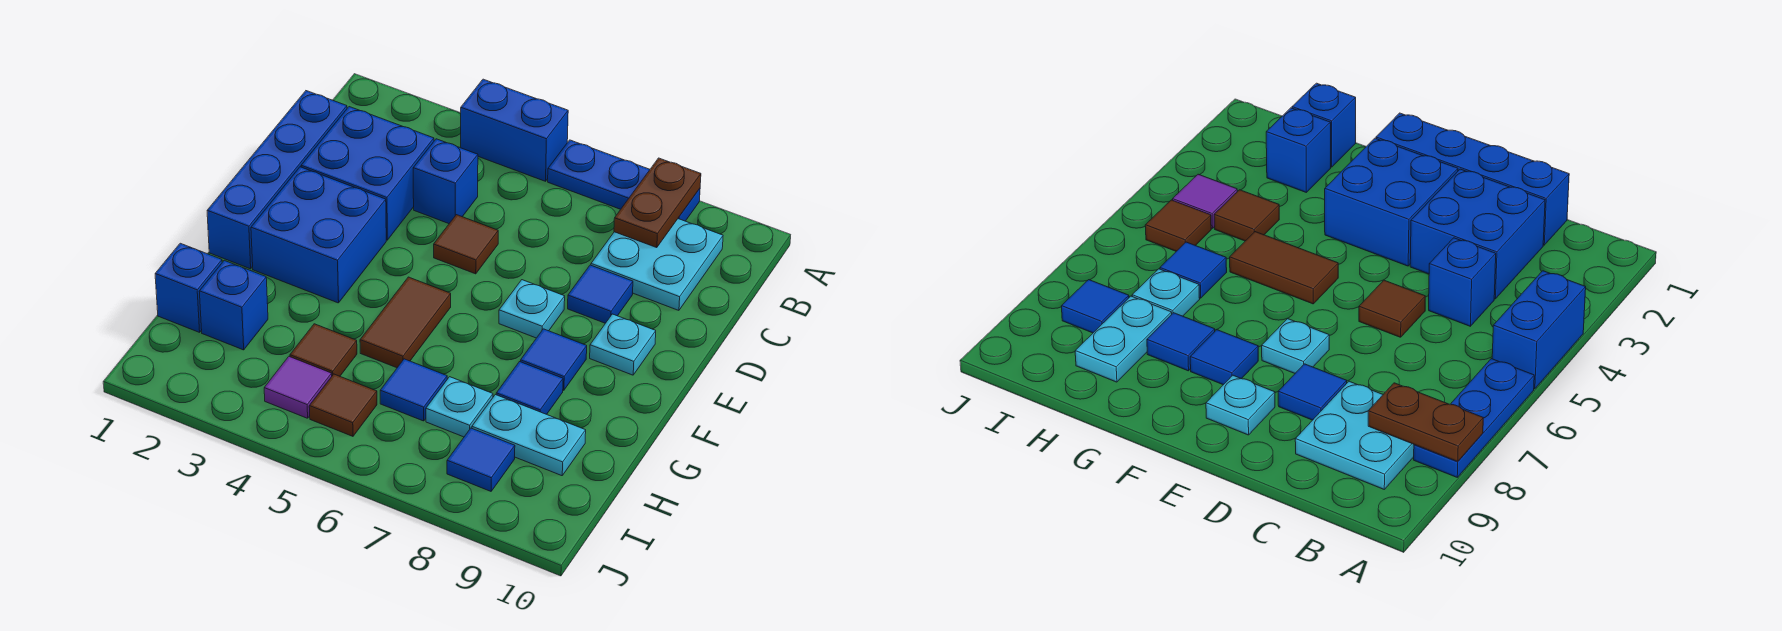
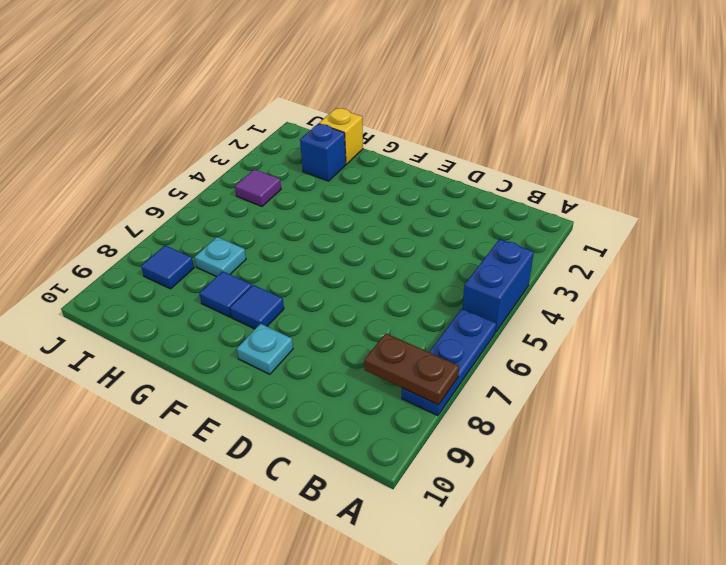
yellow 1x1 brick [319,108,363,164] -> blue 1x1 brick [155,243,222,332]
none -> cyan 2x2 plate [591,219,723,310]
none -> blue 1x4 brick [207,91,347,269]
none -> blue 2x2 brick [301,107,434,240]

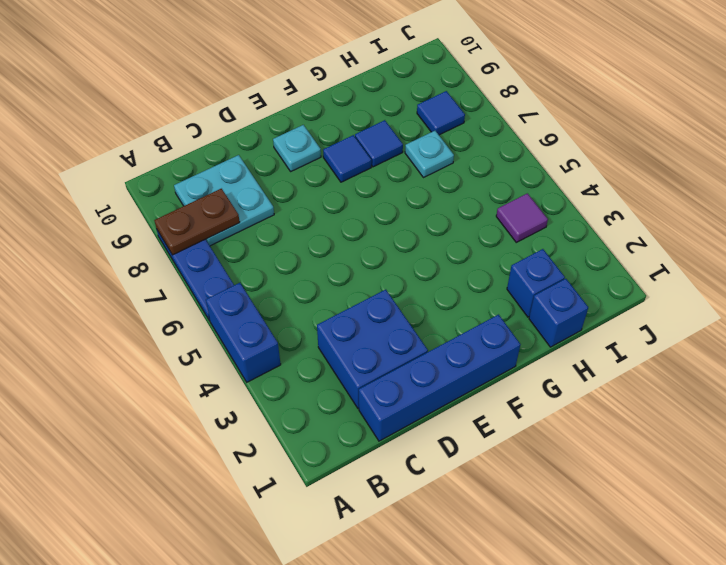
none -> blue 1x1 brick [413,139,478,224]
none -> brown 1x1 tile [434,215,498,274]
none -> blue 1x1 tile [568,265,633,323]

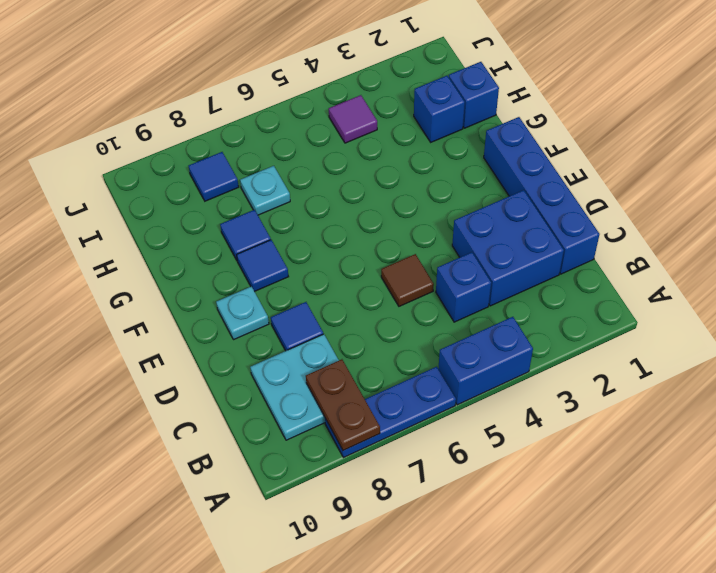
none -> blue 2x2 brick [251,167,386,303]
none -> cyan 1x1 plate [499,280,565,338]
none -> brown 1x2 tile [360,277,451,368]

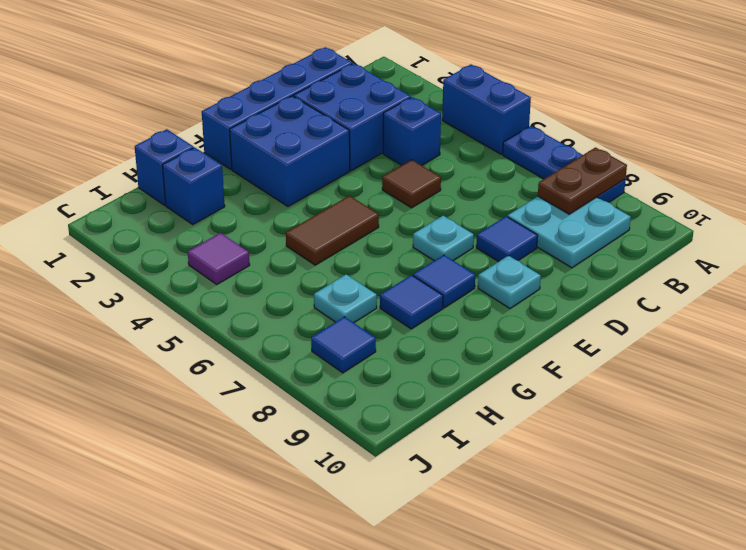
none -> brown 1x1 tile [290,324,357,376]
none -> blue 1x1 tile [380,359,447,421]
none -> cyan 1x2 plate [472,395,586,476]

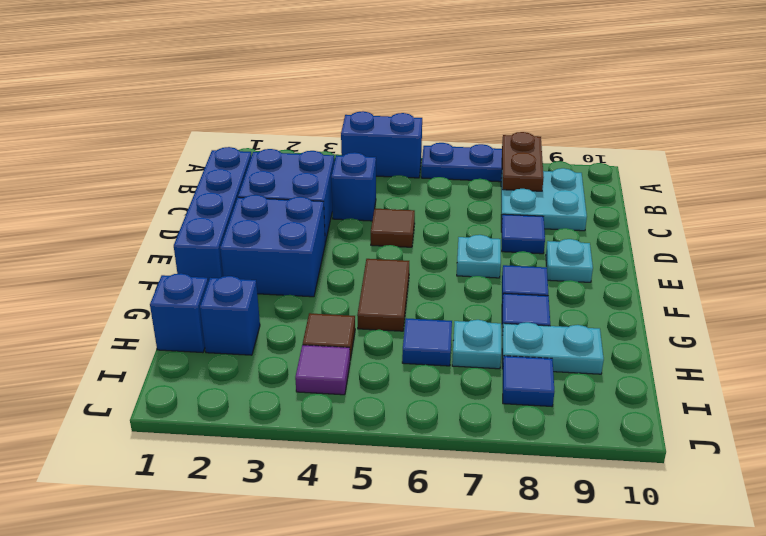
none -> brown 1x1 tile [309,374,377,436]

